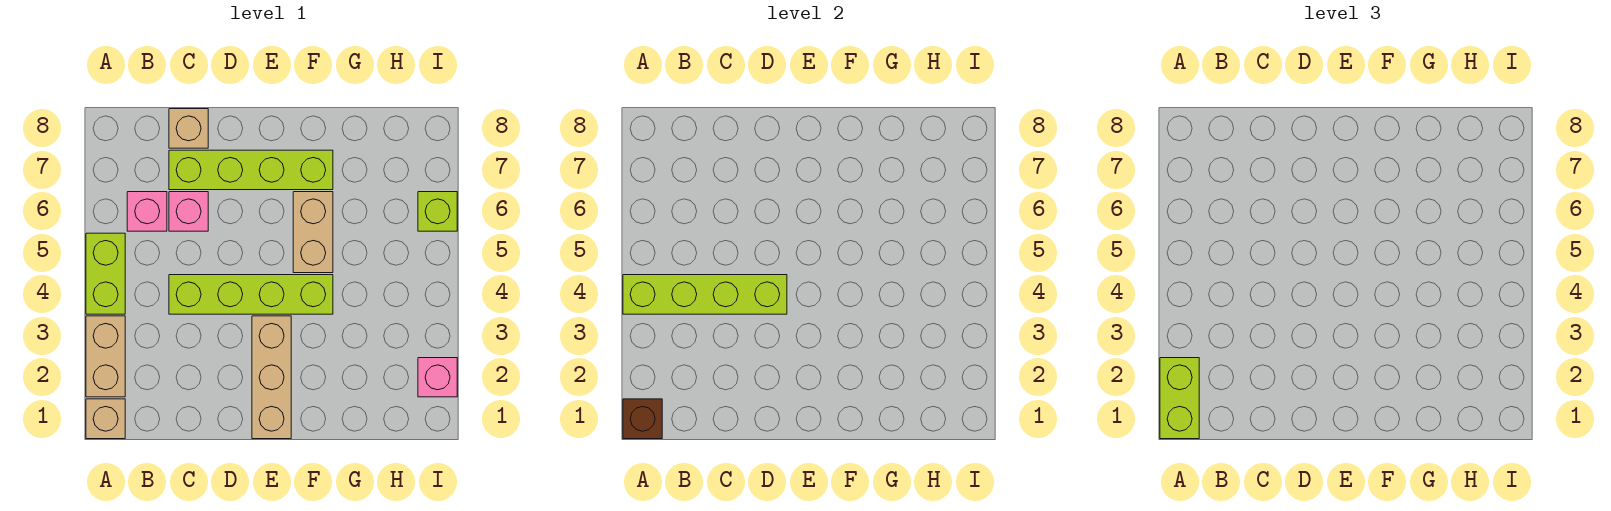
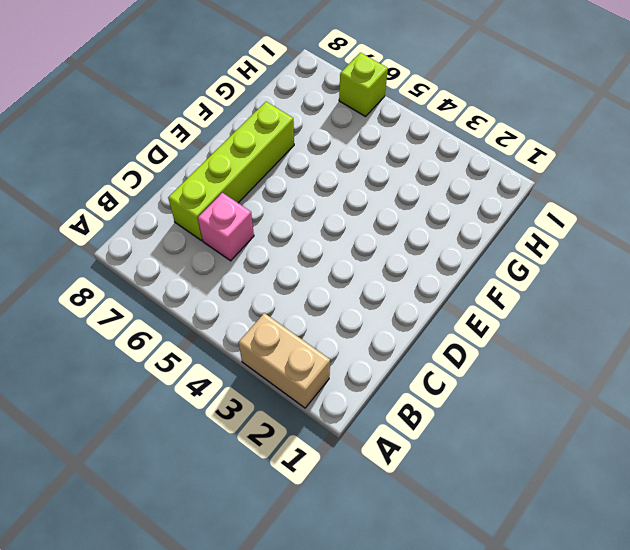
none -> tan 1x1 brick [86,399,125,439]
none -> lime 1x2 brick [86,233,125,314]
none -> pink 1x1 brick [127,192,167,231]

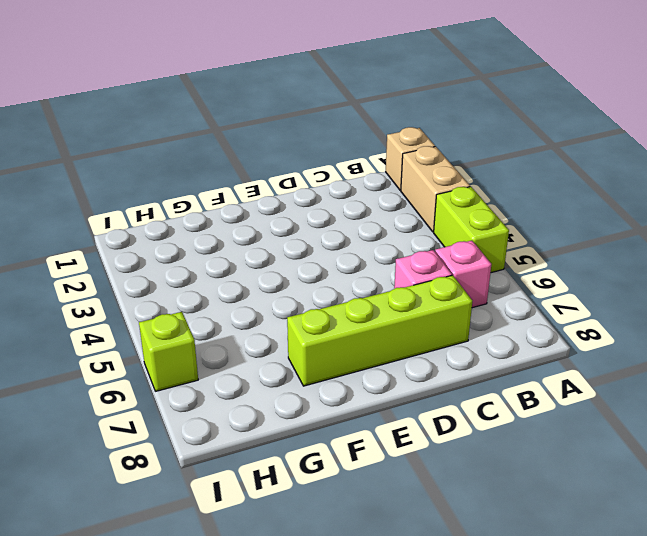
none -> lime 1x4 brick [169,275,333,314]
none -> tan 1x1 brick [169,109,208,148]
none -> tan 1x3 brick [252,316,291,439]

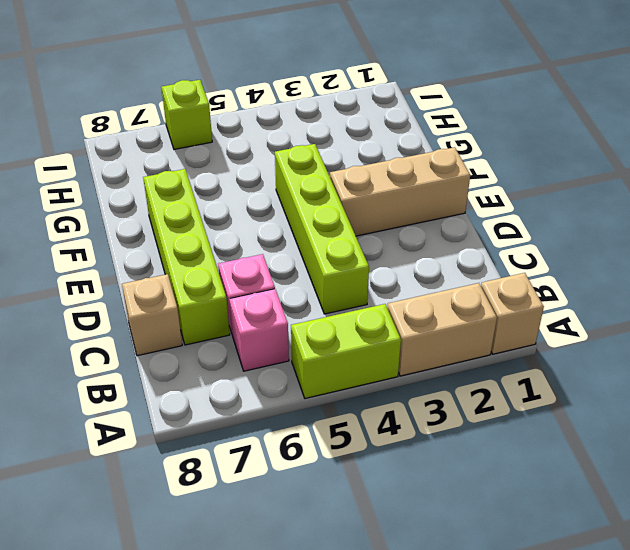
none -> tan 1x2 brick [293,192,333,273]
none -> pink 1x1 brick [418,358,457,397]
none -> brown 1x1 brick [623,399,662,439]

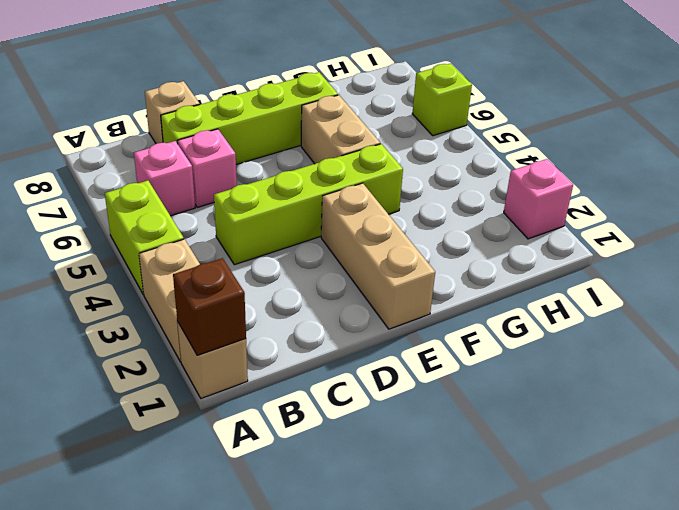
none -> lime 1x4 brick [623,275,787,314]
none -> lime 1x2 brick [1160,358,1199,439]

